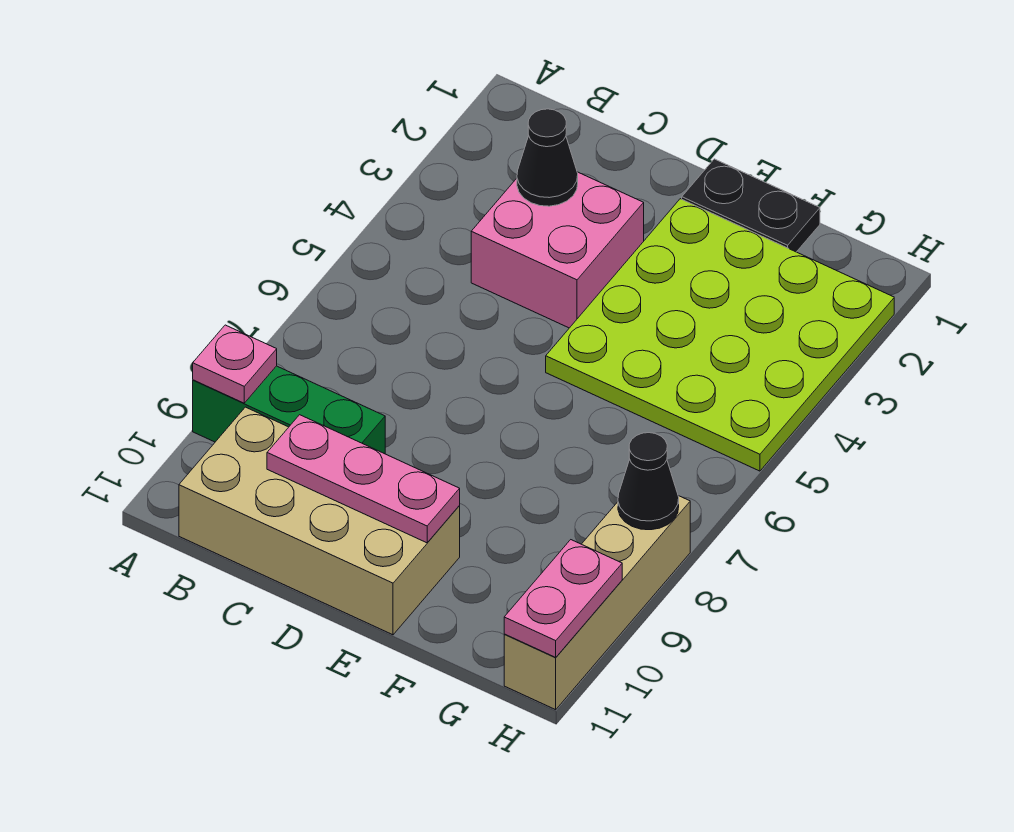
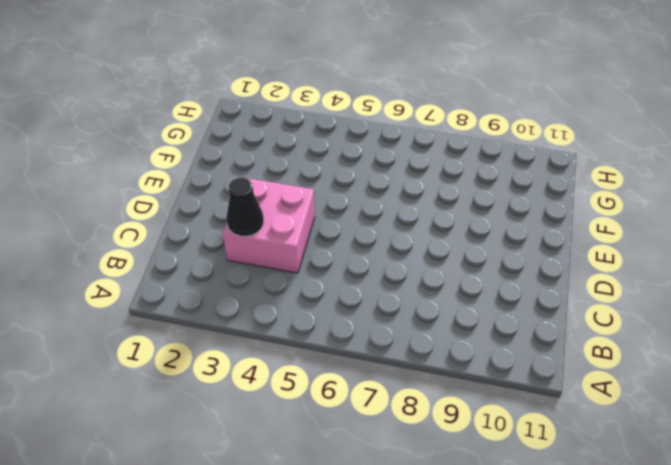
none -> green 1x3 brick [193,366,385,454]
none -> tan 2x4 brick [179,407,460,635]

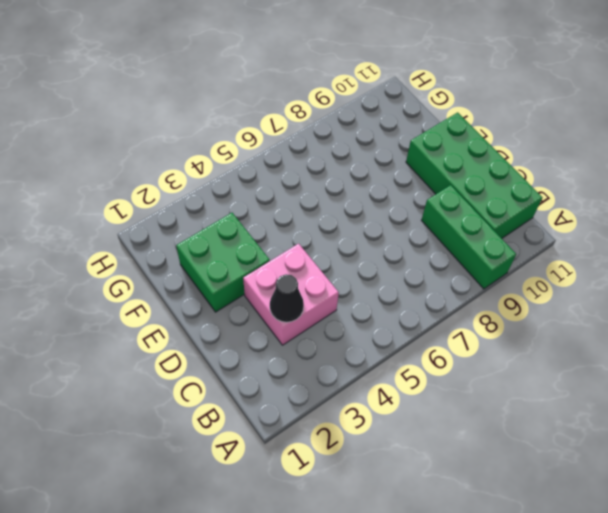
green 2x4 brick [406,112,542,238] -> tan 2x4 brick [179,407,460,635]
green 2x2 brick [176,213,270,312] -> lime 4x4 plate [546,199,894,471]
none -> black 1x2 plate [682,159,820,252]
none -> tan 1x4 brick [504,496,690,710]

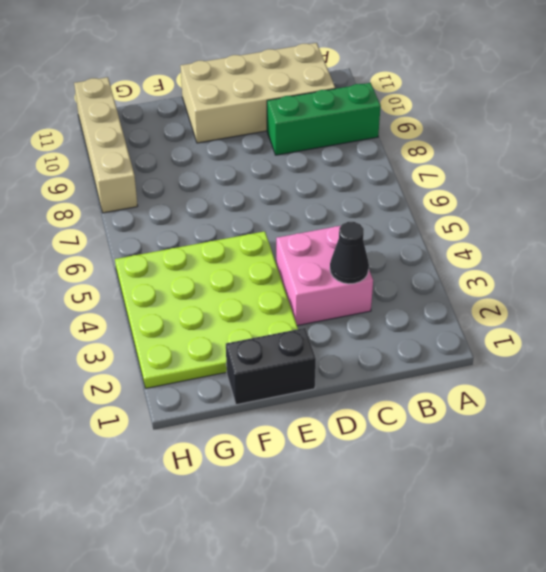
black 1x2 brick [226,328,316,405] -> black 1x2 plate [682,159,820,252]
none -> pink 1x1 plate [193,325,277,403]
none -> pink 1x3 plate [267,415,460,543]

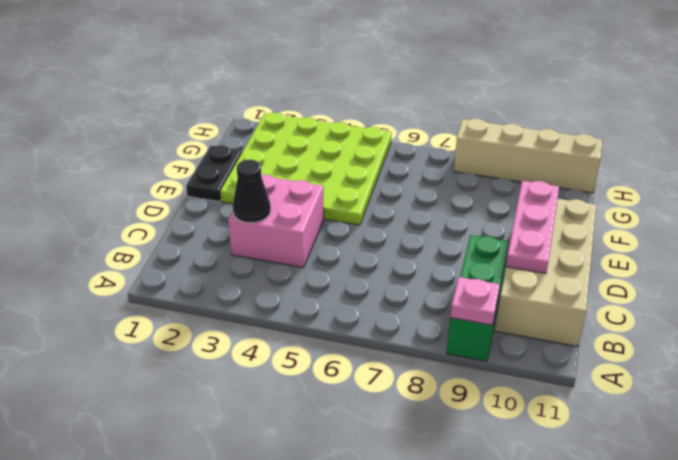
none -> black 1x1 cone [618,433,679,530]
none -> pink 1x2 plate [504,540,622,657]

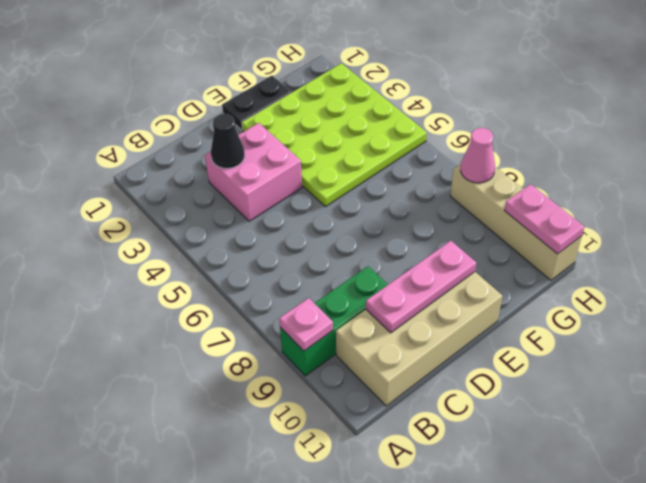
pink 1x1 cone [461,128,495,183] -> black 1x1 cone [618,433,679,530]

